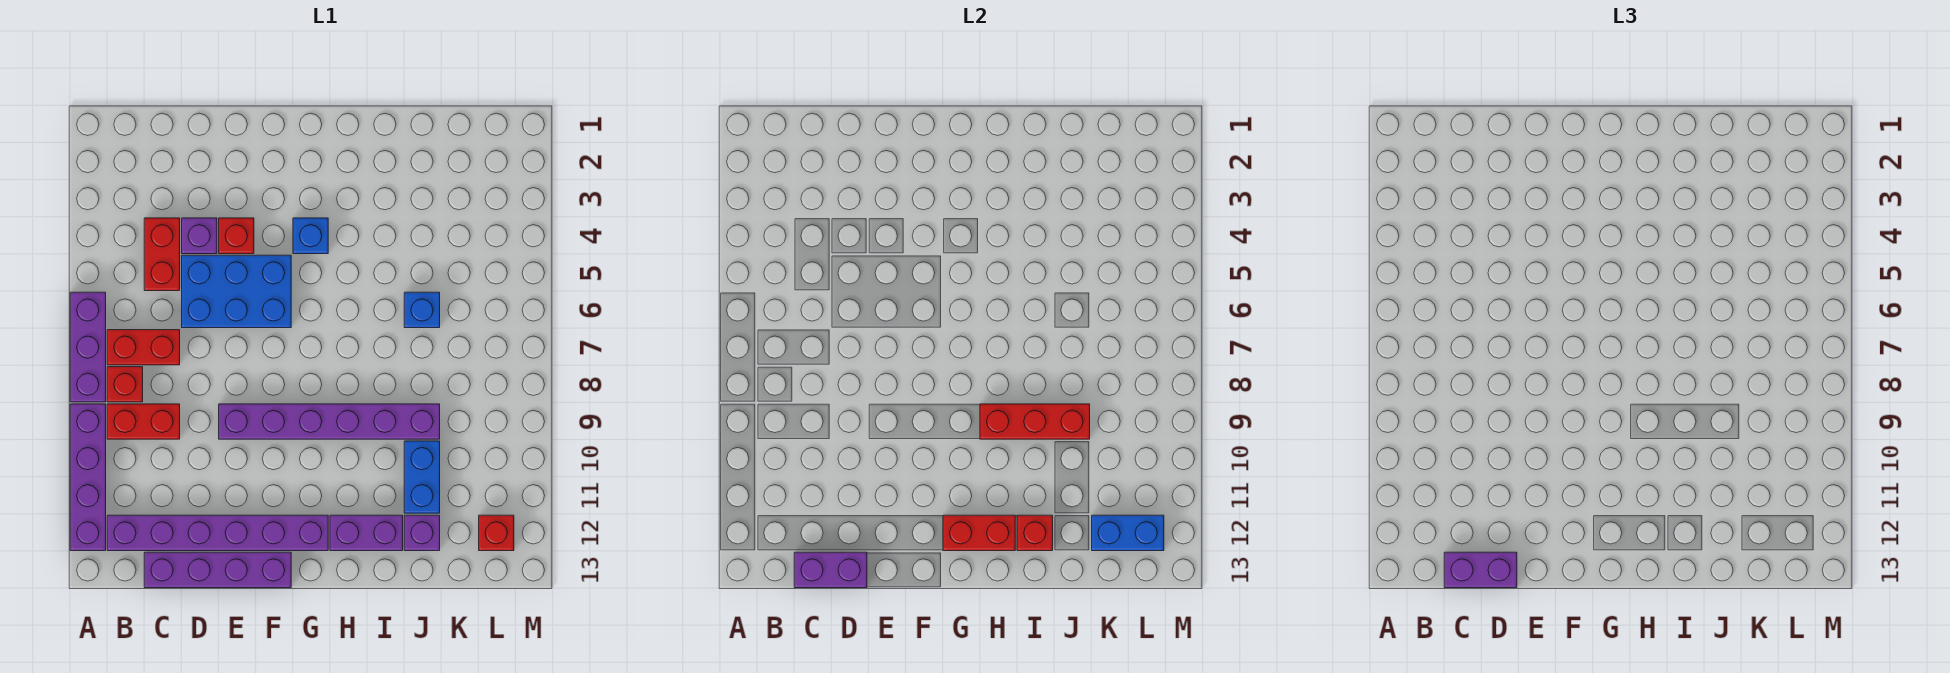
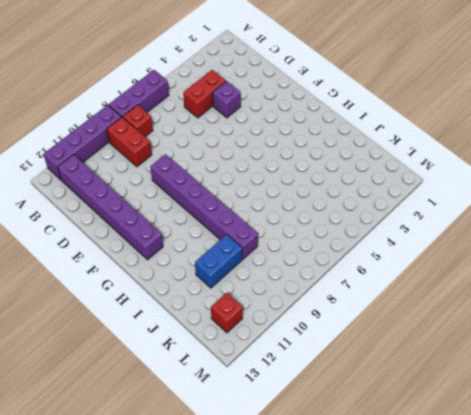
none -> red 1x2 brick [107,330,180,365]
none -> purple 1x4 brick [144,552,291,588]
none -> blue 2x3 brick [182,255,291,328]

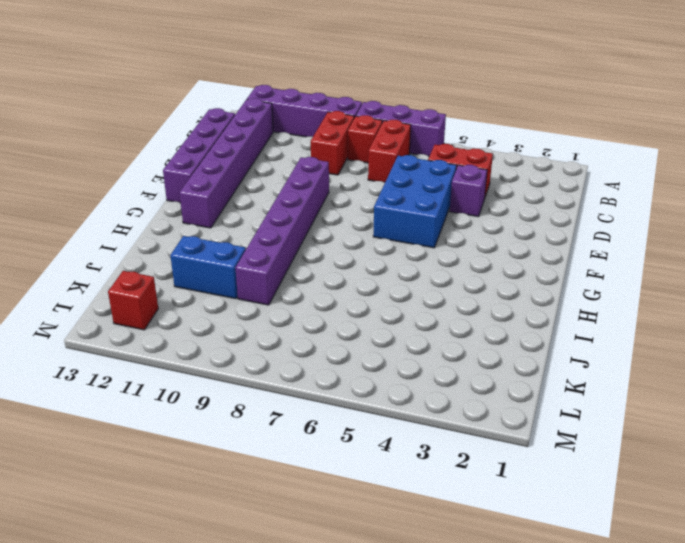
none -> red 1x1 brick [219,218,254,254]
none -> blue 1x1 brick [293,218,328,254]
none -> purple 1x2 brick [330,515,403,551]

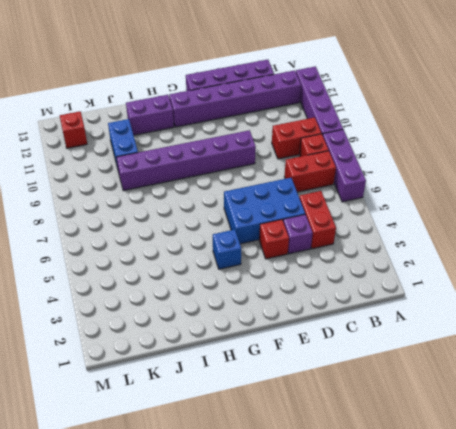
none -> blue 1x1 brick [404,292,440,328]
none -> purple 1x1 brick [404,515,440,551]
none -> purple 1x2 brick [794,552,867,588]

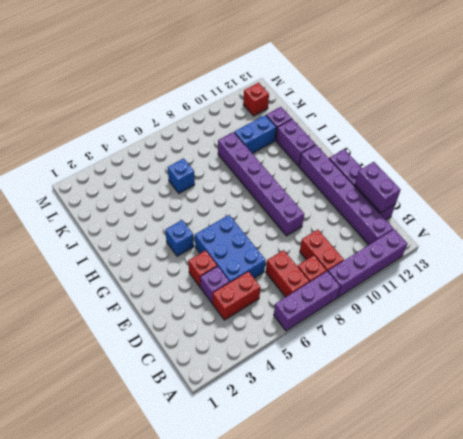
none -> red 1x2 brick [943,515,1015,551]
none -> red 1x3 brick [980,404,1090,439]
none -> red 1x1 brick [1017,515,1053,551]

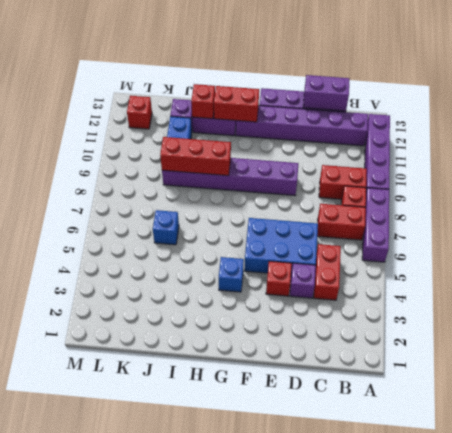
none -> blue 1x2 brick [1092,515,1164,551]
none -> purple 1x2 brick [1444,552,1517,588]

